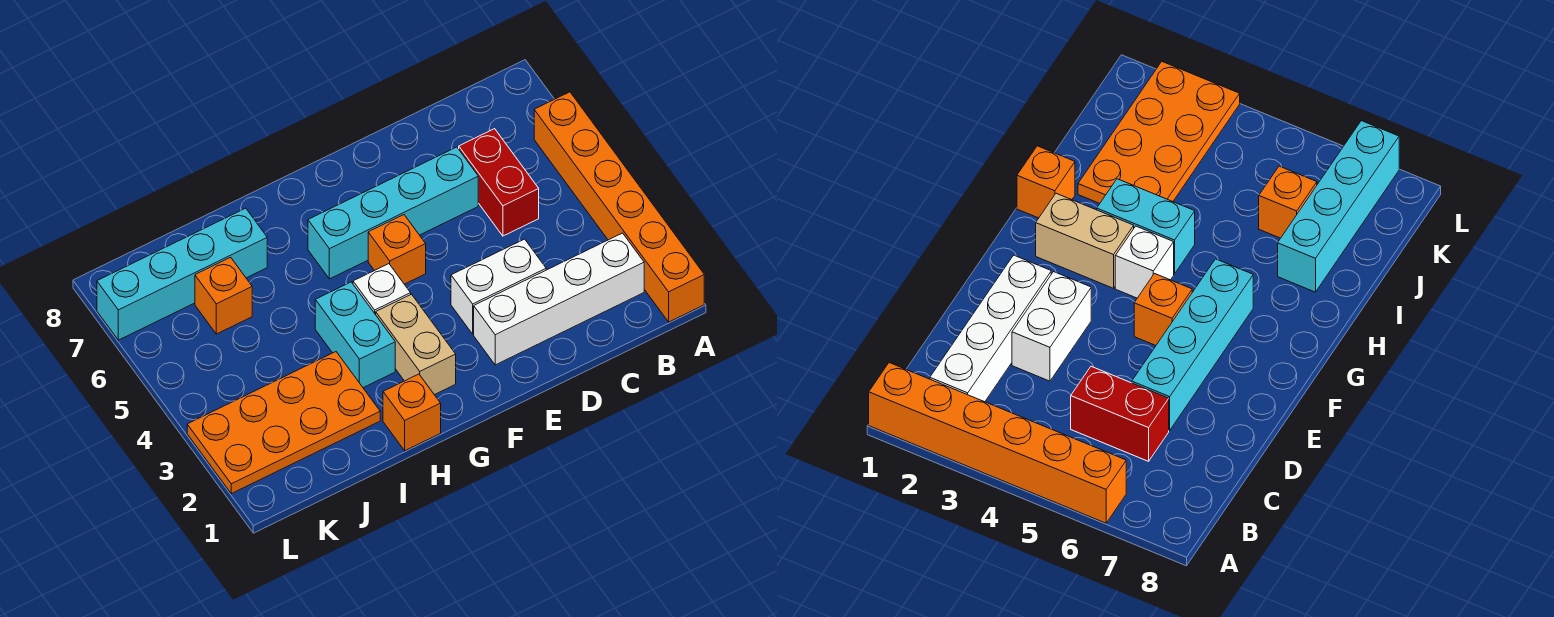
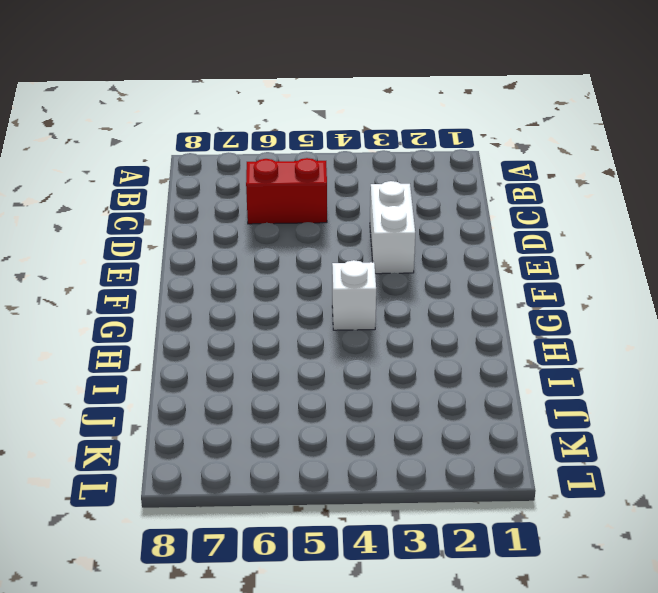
none -> orange 1x6 brick [534,92,704,322]
none -> white 1x4 brick [474,233,644,365]
none -> cyan 1x4 brick [308,147,478,279]

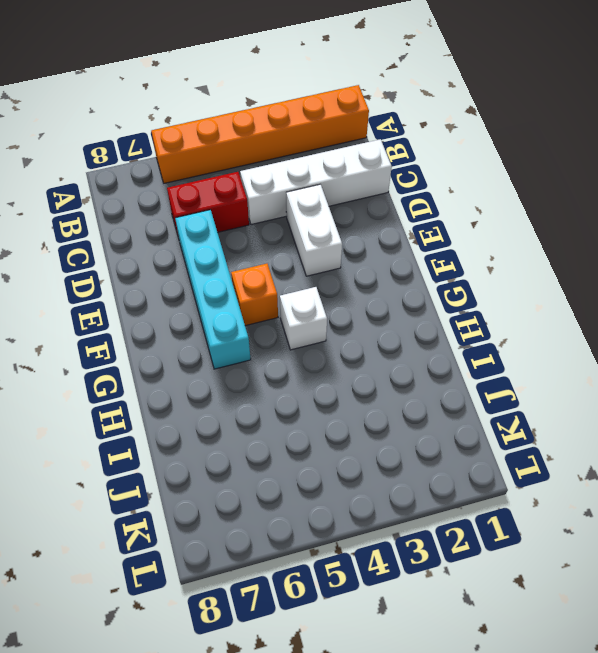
white 1x4 brick [240,139,392,225] -> white 1x4 brick turned to [474,233,644,365]
none -> tan 1x2 brick [376,294,456,395]
none -> orange 1x1 brick [383,374,441,451]
none -> cyan 1x2 brick [315,282,395,388]

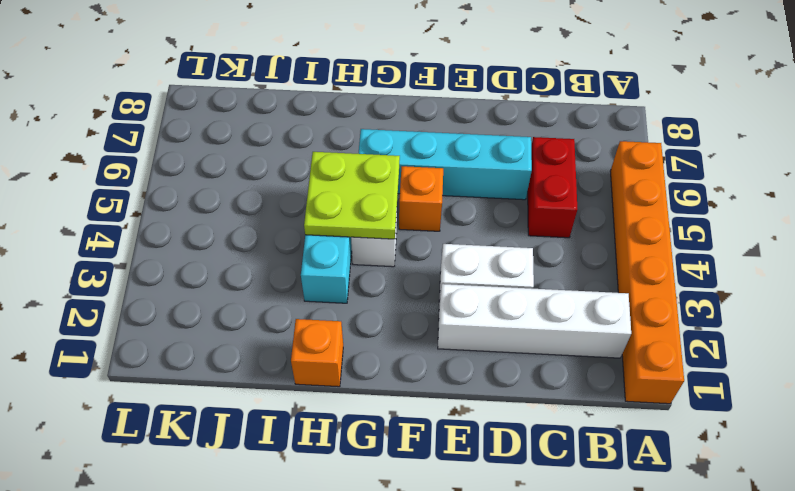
lime 2x2 plate [304,152,400,239] -> none
none -> tan 1x2 brick [376,294,456,395]
none -> orange 2x4 plate [187,352,380,494]
none -> cyan 1x4 brick [97,208,267,340]

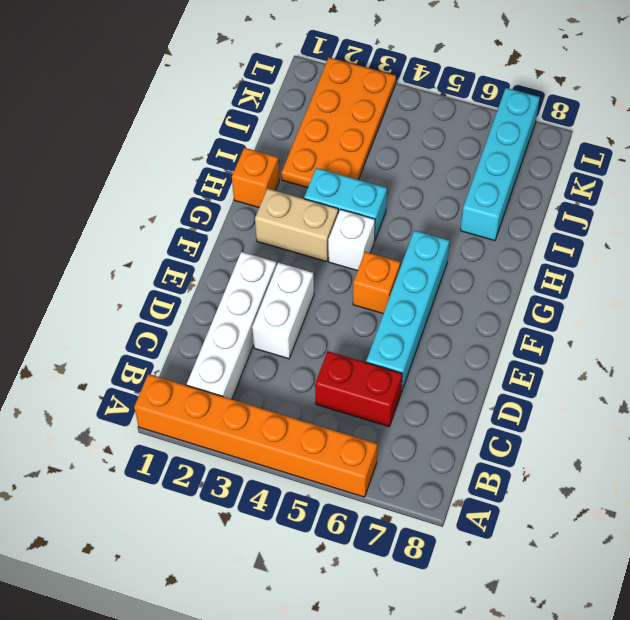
none -> orange 1x1 brick [195,257,252,334]

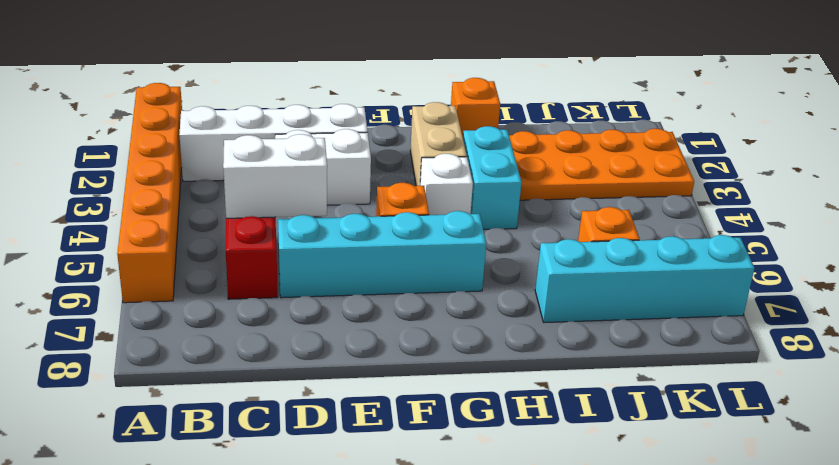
white 1x2 brick [223,134,327,218] -> none

